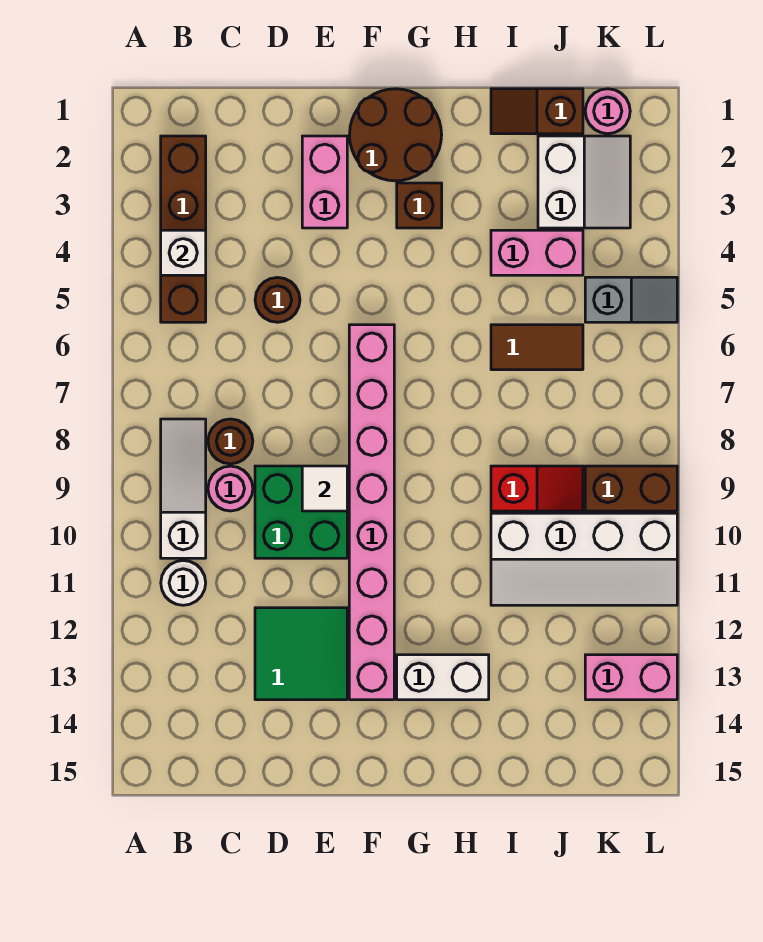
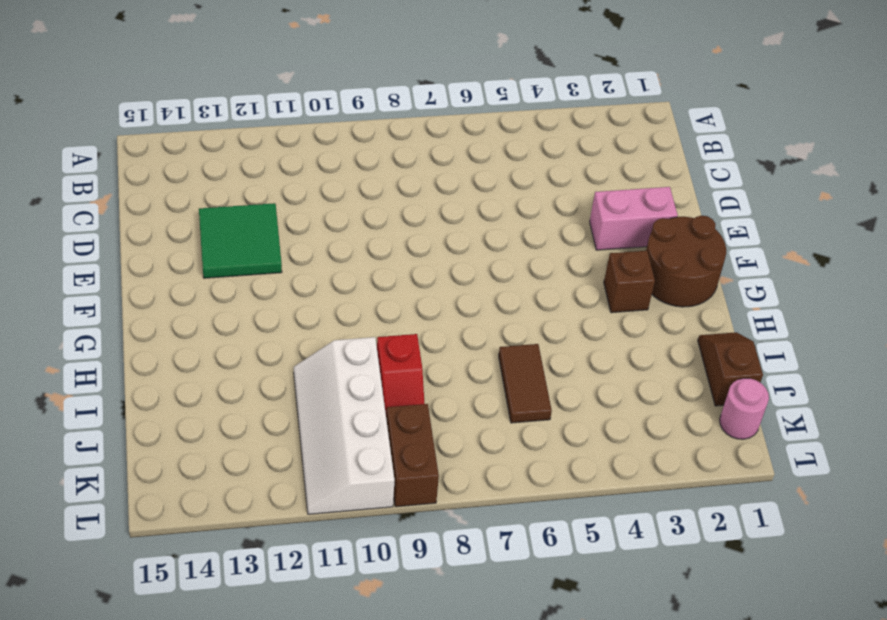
none -> brown 1x4 brick [161,136,206,322]
none -> white 1x3 slope [161,419,206,558]
none -> white 1x1 round brick [161,561,206,605]

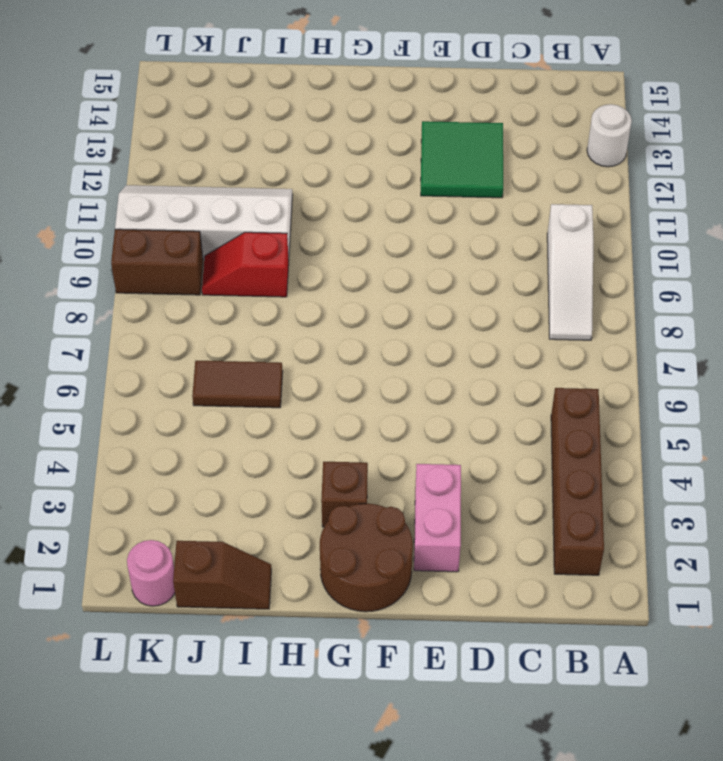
white 1x1 round brick [587,104,632,167] -> white 1x1 round brick moved to [161,561,206,605]
none -> brown 1x1 round brick [208,419,253,464]
none -> pink 1x1 round brick [208,466,253,511]
none -> brown 1x1 round brick [255,278,300,322]

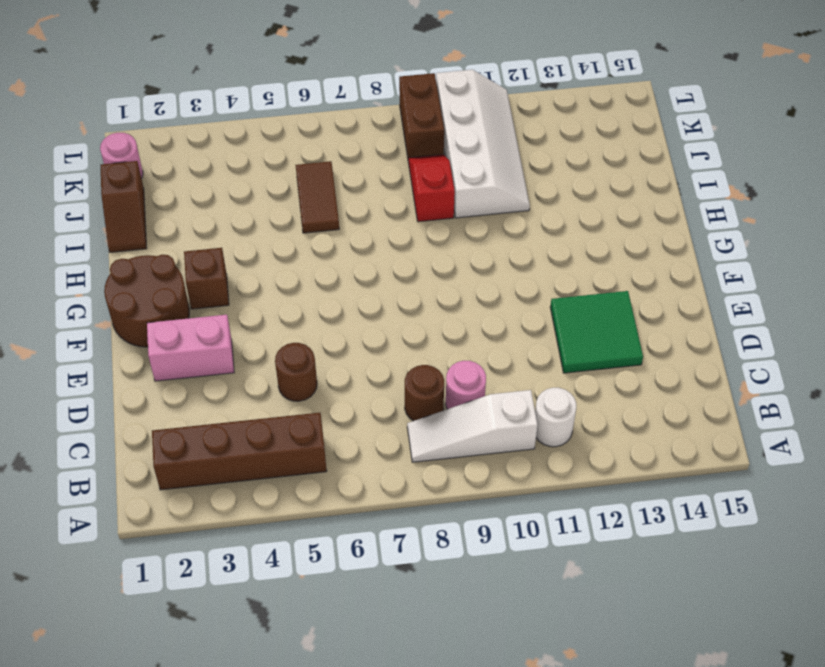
none -> green 2x2 brick [255,466,347,558]
none -> pink 1x8 brick [349,325,394,700]
none -> white 1x2 brick [397,655,489,700]

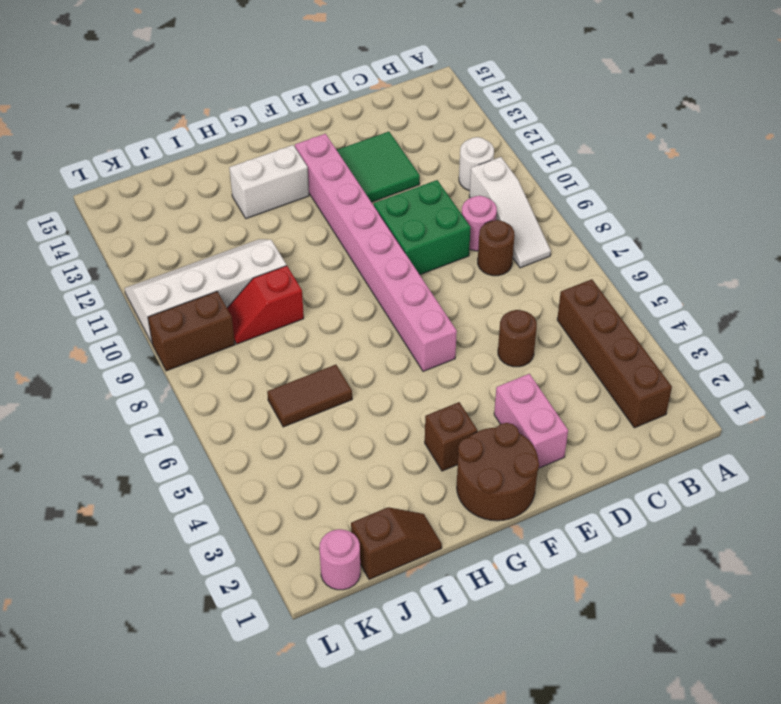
none -> pink 1x2 brick [491,230,583,275]
none -> white 2x2 slope [538,136,630,228]
none -> grey 1x2 slope [585,277,677,322]

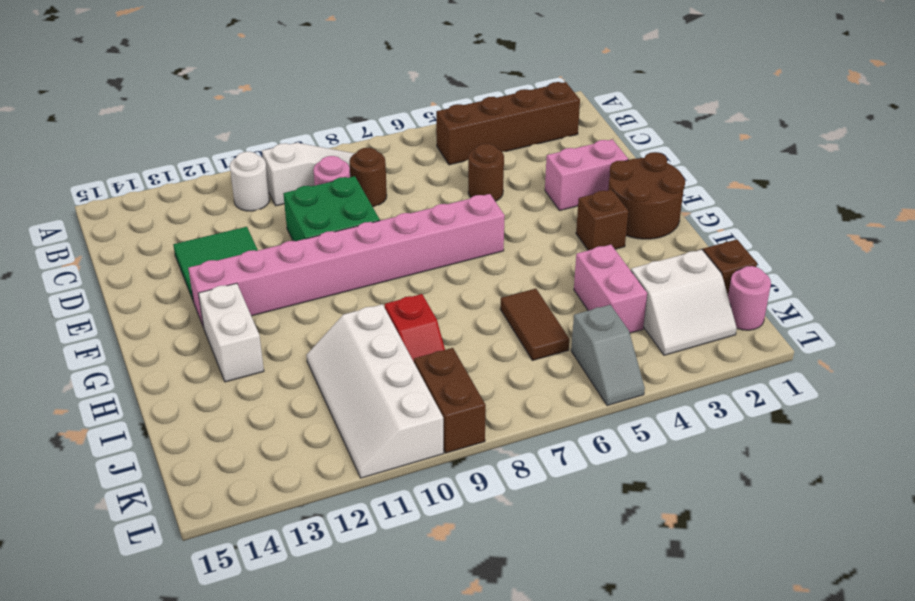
none -> pink 1x2 brick [585,655,677,700]
none -> white 1x1 brick [161,230,206,275]
none -> white 1x1 tile [302,466,347,511]

